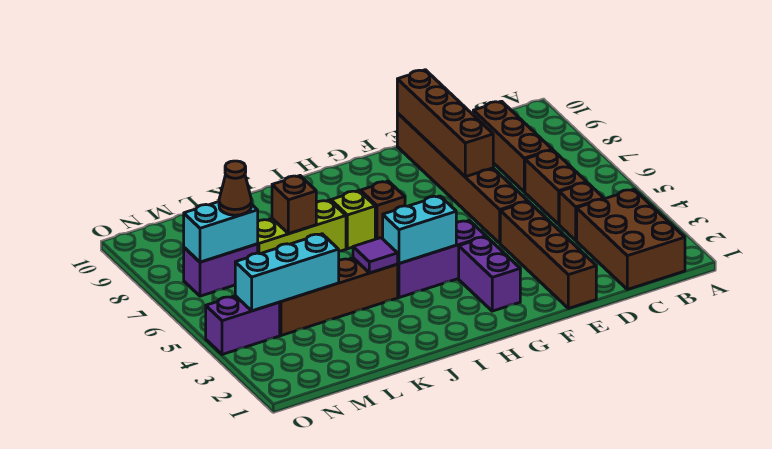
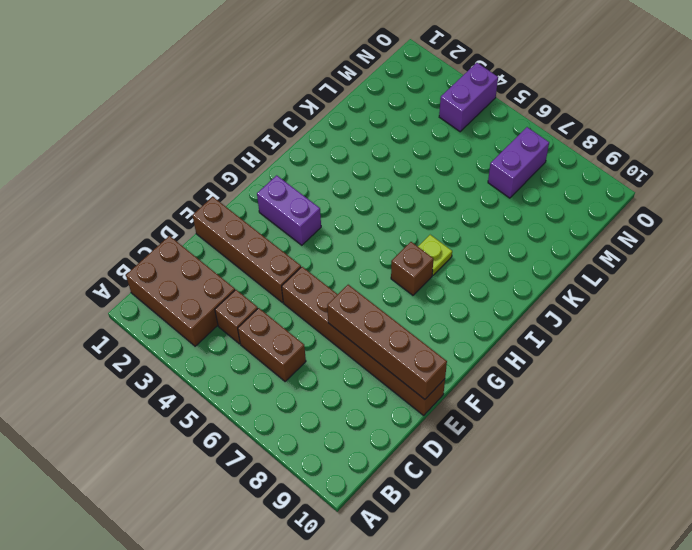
lime 1x1 plate [418,235,452,275] -> lime 1x1 brick [331,191,375,249]
none -> brown 1x3 brick [473,101,552,192]
none -> purple 1x3 brick [397,221,486,298]
none -> brown 1x4 brick [280,258,398,336]

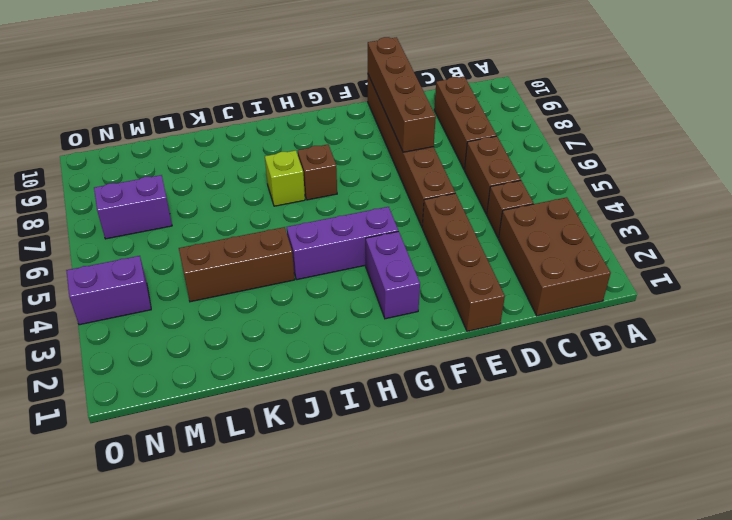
brown 1x3 brick [179,227,295,302] -> brown 1x4 brick [280,258,398,336]
none -> lime 1x3 brick [258,200,346,254]
none -> cyan 1x2 brick [383,196,456,264]
none -> purple 1x1 tile [353,238,398,273]

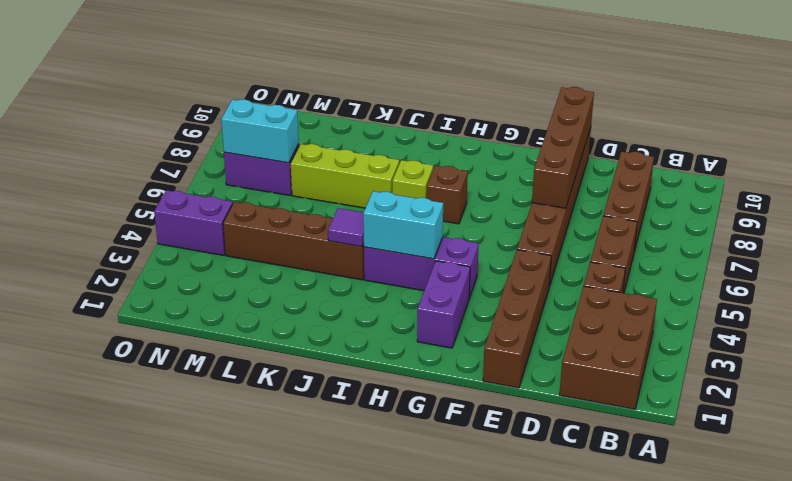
none -> brown 1x1 brick [272,176,316,234]
none -> cyan 1x3 brick [235,234,339,311]
none -> brown 1x1 cone [219,161,251,215]

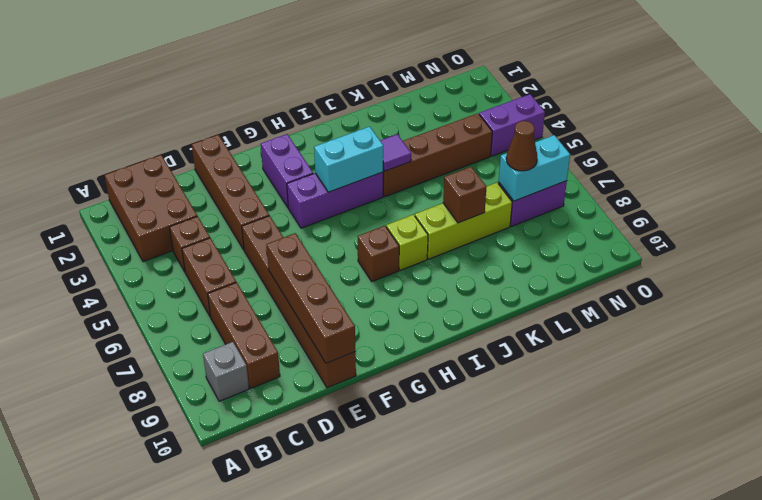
grey 1x1 brick [203,342,249,401] -> none
none -> cyan 1x3 brick [235,234,339,311]

